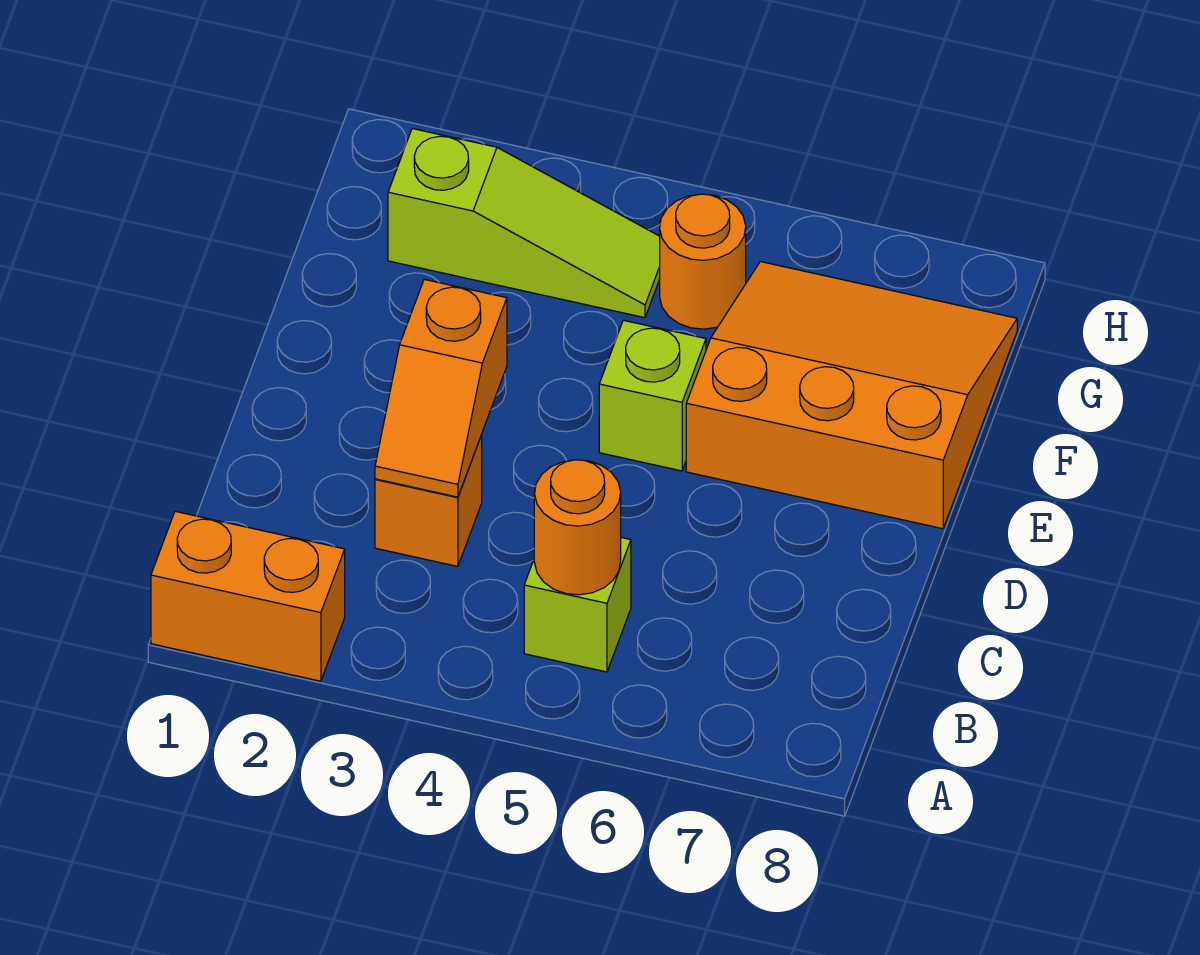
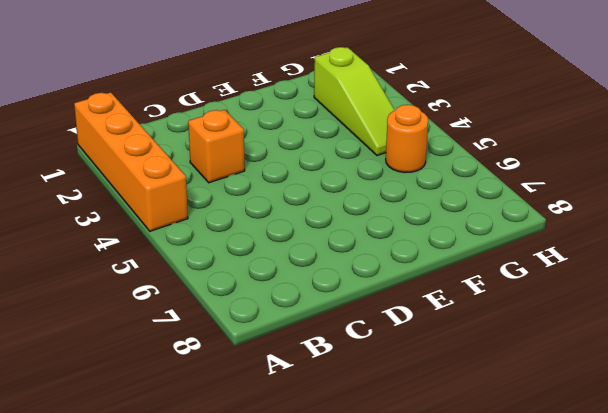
orange 1x4 brick [74,92,188,231] -> orange 1x2 brick [151,511,345,681]
none -> lime 1x1 brick [524,538,631,672]
none -> lime 1x1 brick [599,320,706,471]

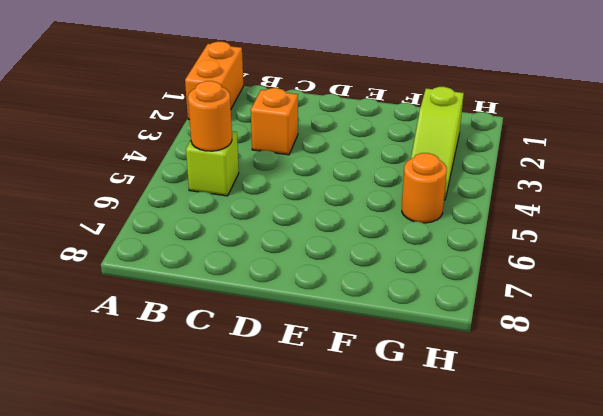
none -> lime 1x1 brick [599,320,706,471]
none -> orange 3x3 slope [686,262,1017,529]

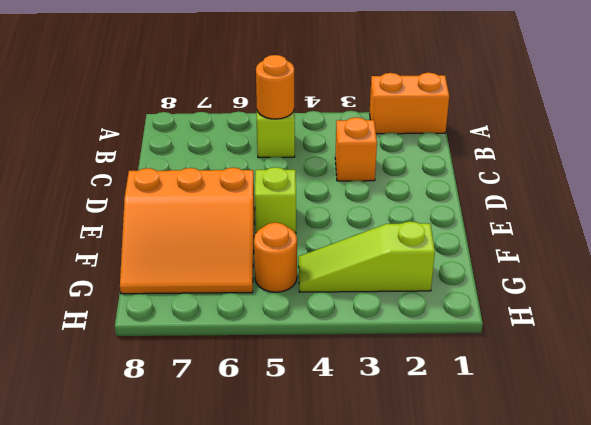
none -> orange 1x2 slope [375,279,507,497]

